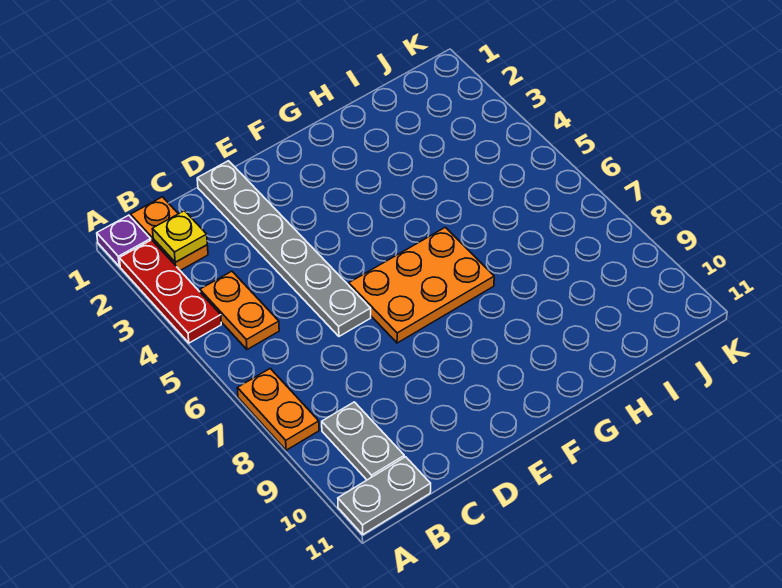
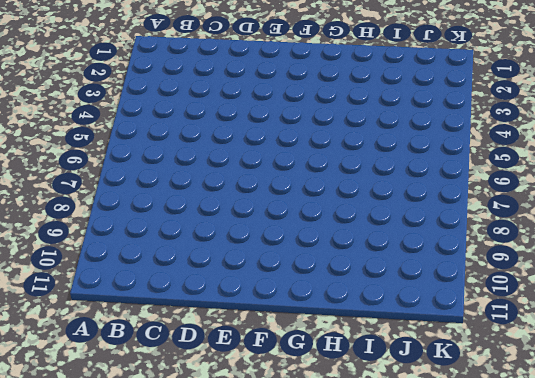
none -> purple 1x1 plate [97,215,151,266]
none -> red 1x3 plate [119,240,221,343]

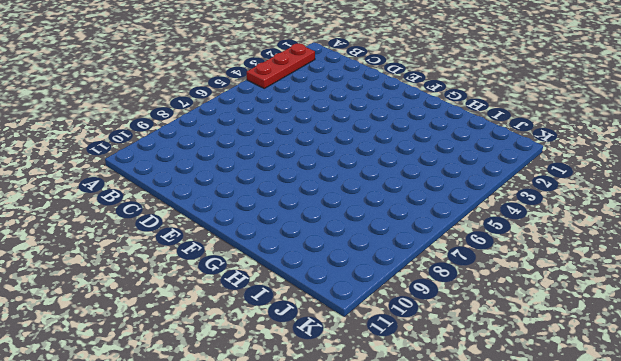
none -> purple 1x1 plate [97,215,151,266]
none -> orange 1x2 plate [237,369,319,450]

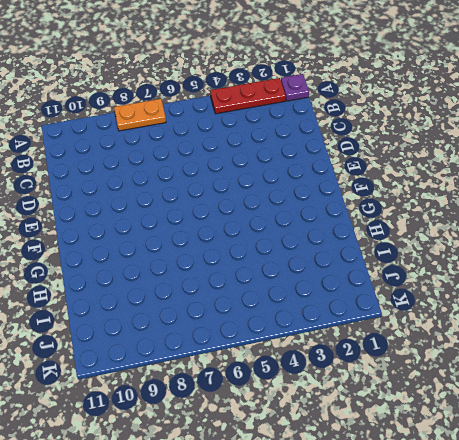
none -> grey 1x2 plate [338,457,431,534]
none -> orange 1x2 plate [131,197,208,270]

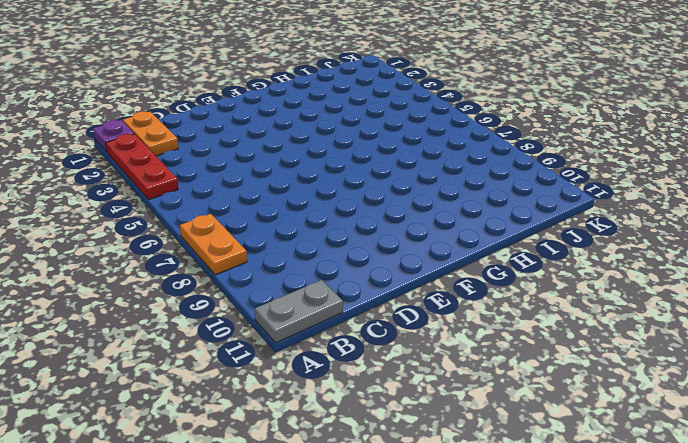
none -> orange 1x2 plate [200,271,279,350]
none -> grey 1x2 plate [322,402,404,480]

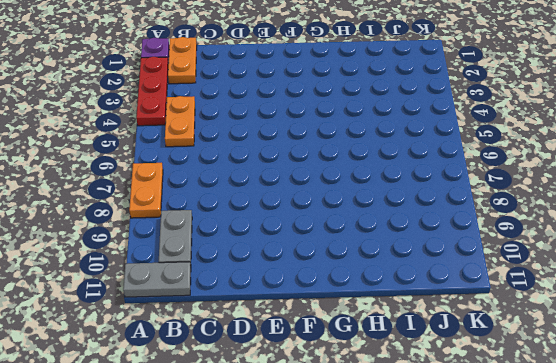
none -> grey 1x6 plate [197,161,371,336]
none -> orange 2x3 plate [349,227,494,343]

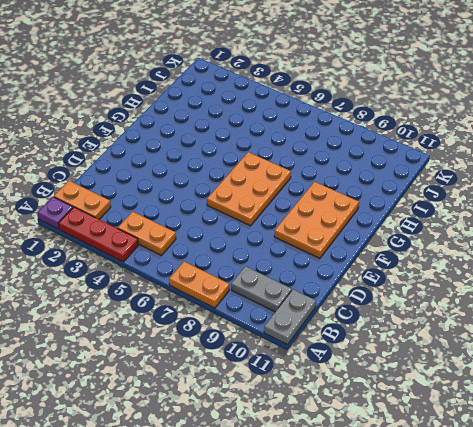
orange 2x3 plate [274,182,359,258] -> none
none -> grey 1x6 plate [197,161,371,336]
none -> yellow 1x1 plate [152,211,207,262]

